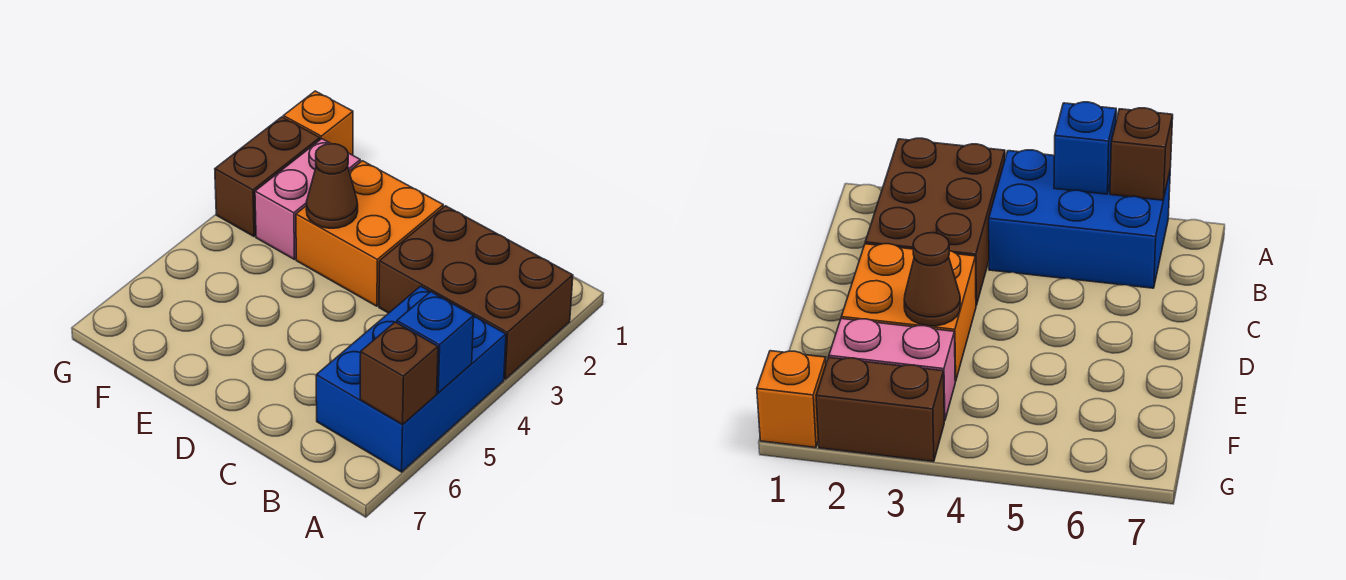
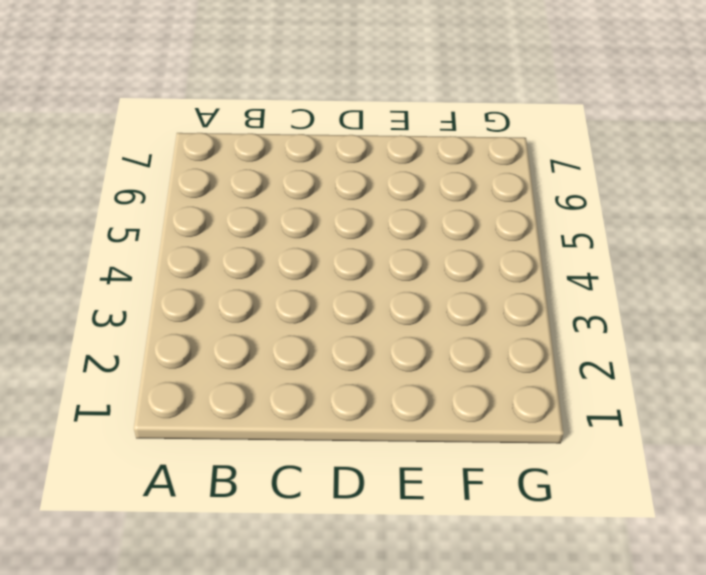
none -> brown 2x3 brick [379,206,573,379]
none -> blue 2x3 brick [316,286,506,472]

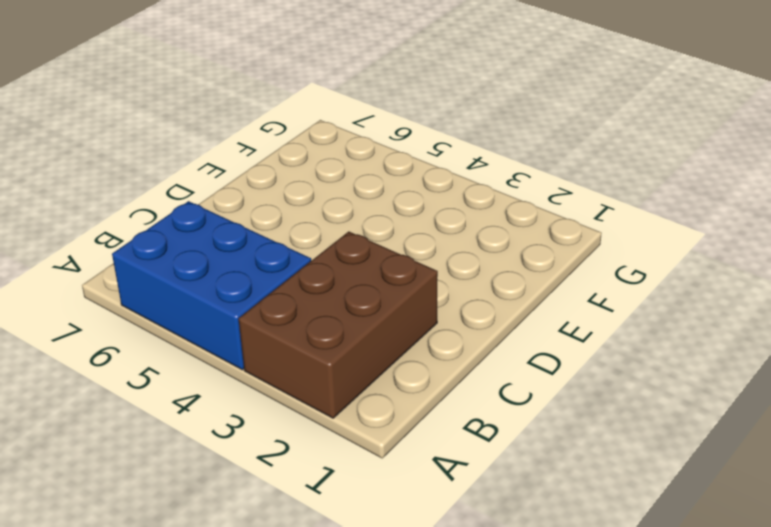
none -> orange 2x2 brick [296,161,443,306]
none -> pink 1x2 brick [255,139,360,259]

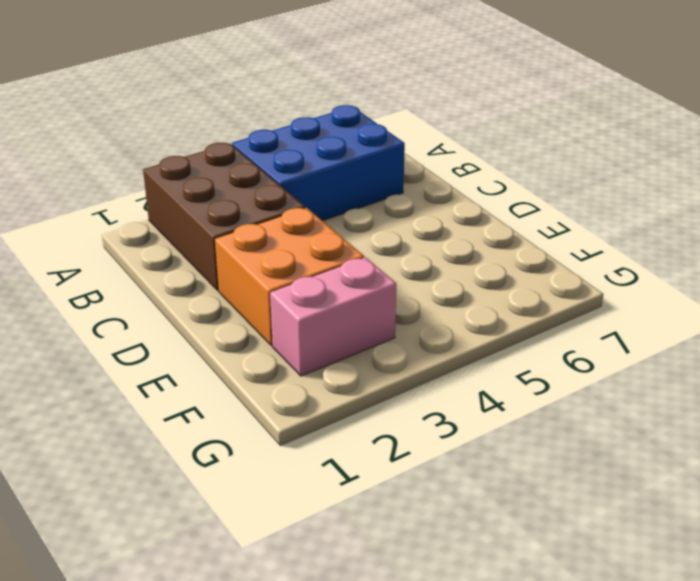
none -> orange 1x1 brick [283,91,353,155]
none -> brown 1x2 brick [215,117,320,236]

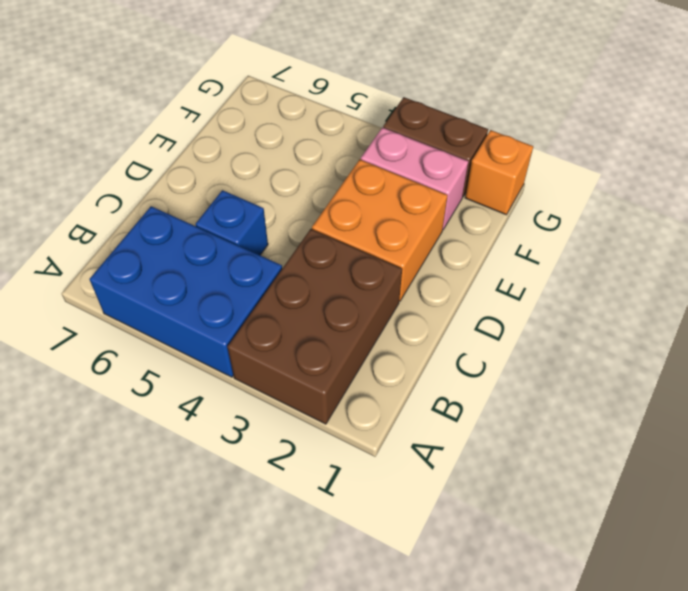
blue 1x1 brick [196,190,268,255] -> blue 1x1 brick moved to [397,292,474,393]
none -> brown 1x1 brick [360,322,438,425]
none -> brown 1x1 cone [306,144,358,228]

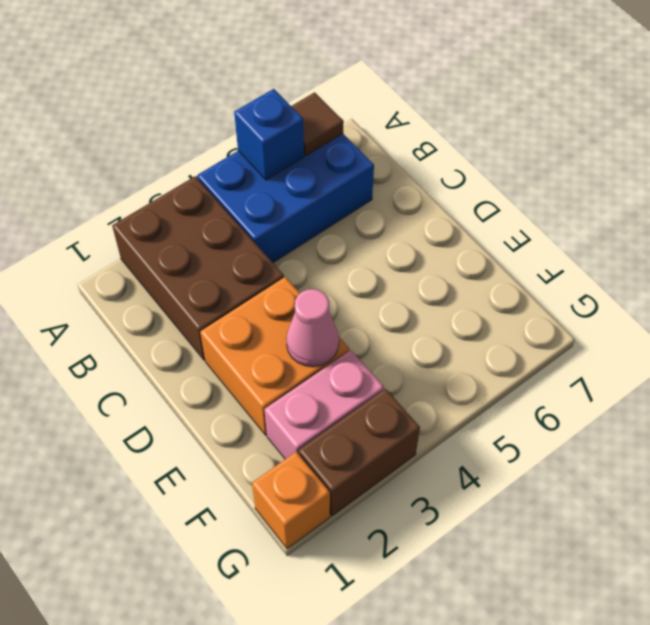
brown 1x1 tile [291,92,344,156] -> brown 1x1 brick [360,322,438,425]
pink 1x1 cone [286,289,339,367] -> brown 1x1 cone [306,144,358,228]

